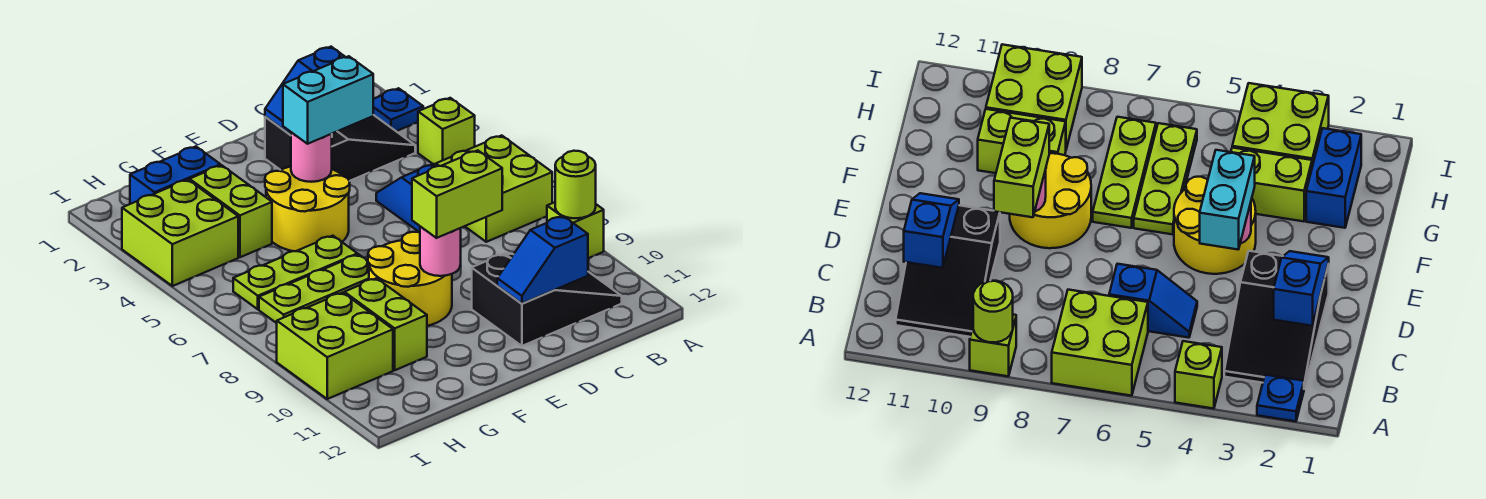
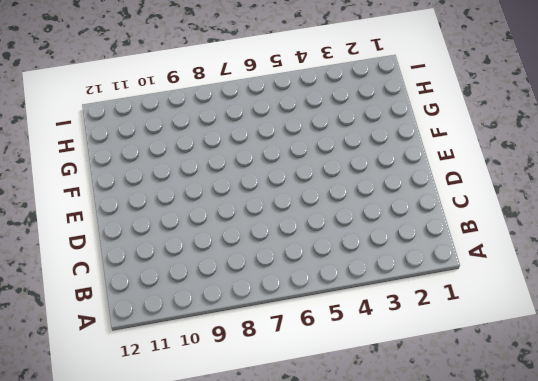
none -> blue 1x1 plate [373,88,423,131]
none -> lime 1x1 brick [418,98,475,165]
none -> lime 2x2 brick [436,135,552,242]

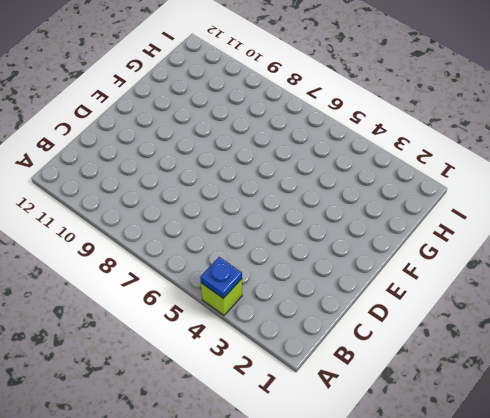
blue 1x1 plate [200,257,242,299] -> blue 1x1 plate moved to [373,88,423,131]
none -> lime 2x2 brick [436,135,552,242]
none -> lime 1x1 brick [547,202,604,258]
none -> black 2x3 slope [265,115,415,181]

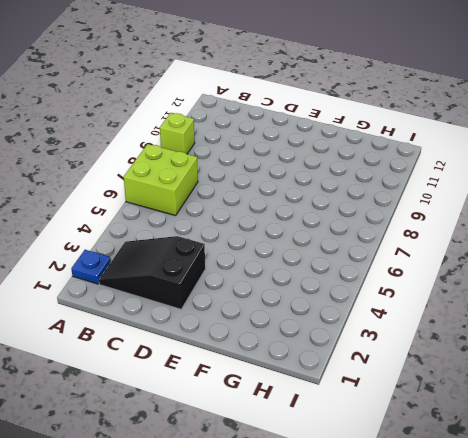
none -> lime 1x1 brick [418,98,475,165]
none -> black 2x3 slope [472,253,622,346]
none -> blue 1x2 slope [376,164,436,232]

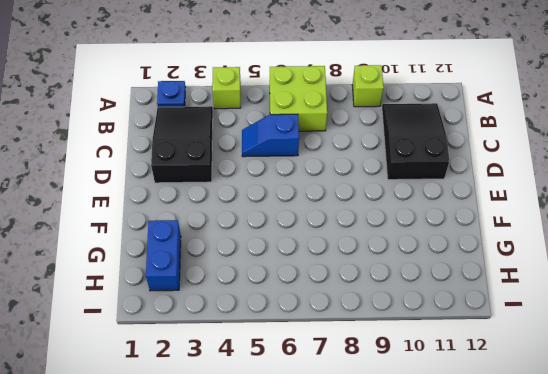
none -> yellow 2x2 round brick [265,167,350,251]
none -> yellow 2x2 round brick [368,232,452,326]
none -> lime 1x3 plate [233,236,357,309]

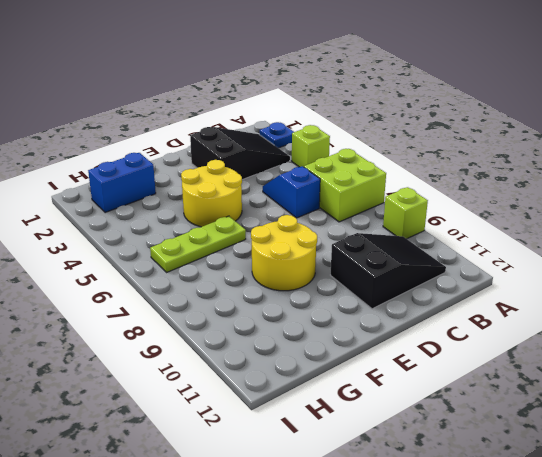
none -> lime 1x3 plate [259,254,369,323]
none -> lime 1x2 brick [190,165,272,257]
none -> lime 1x2 brick [344,278,427,370]

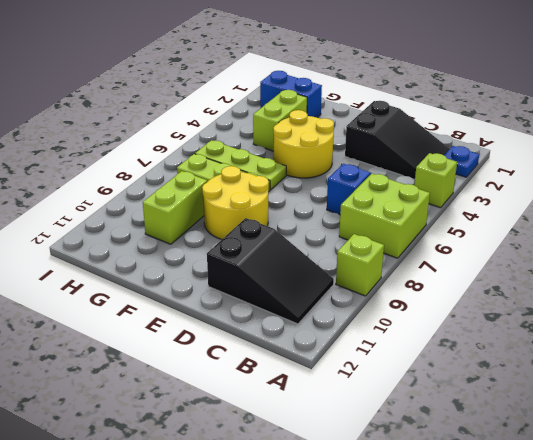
none -> lime 2x2 brick [122,180,238,286]
none -> lime 2x2 brick [277,293,393,399]
none -> lime 1x1 round brick [555,151,596,218]

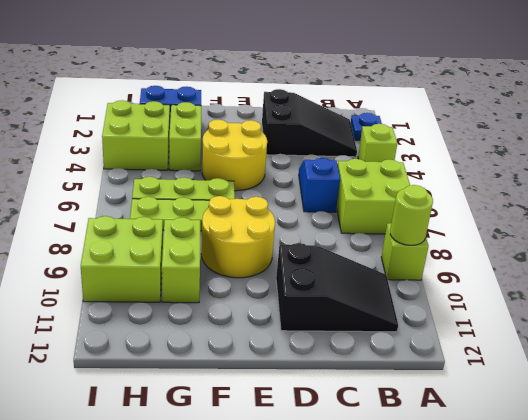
none -> blue 1x2 slope [265,47,346,134]
none -> blue 1x2 slope [497,216,588,304]
none -> pink 1x1 round brick [291,132,332,182]

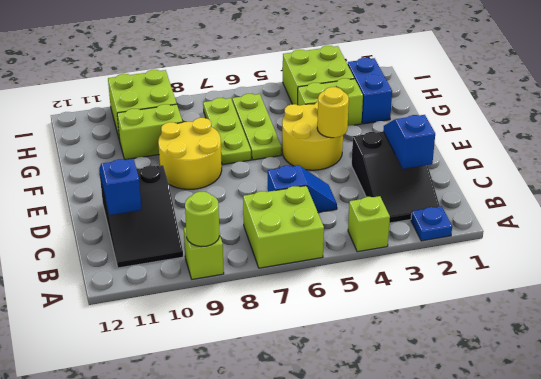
yellow 1x1 round brick [317,87,349,138] -> pink 1x1 round brick [291,132,332,182]
none -> pink 1x1 round brick [420,227,461,276]
none -> cyan 1x2 brick [283,56,373,144]
none -> lime 1x2 brick [412,150,502,238]

